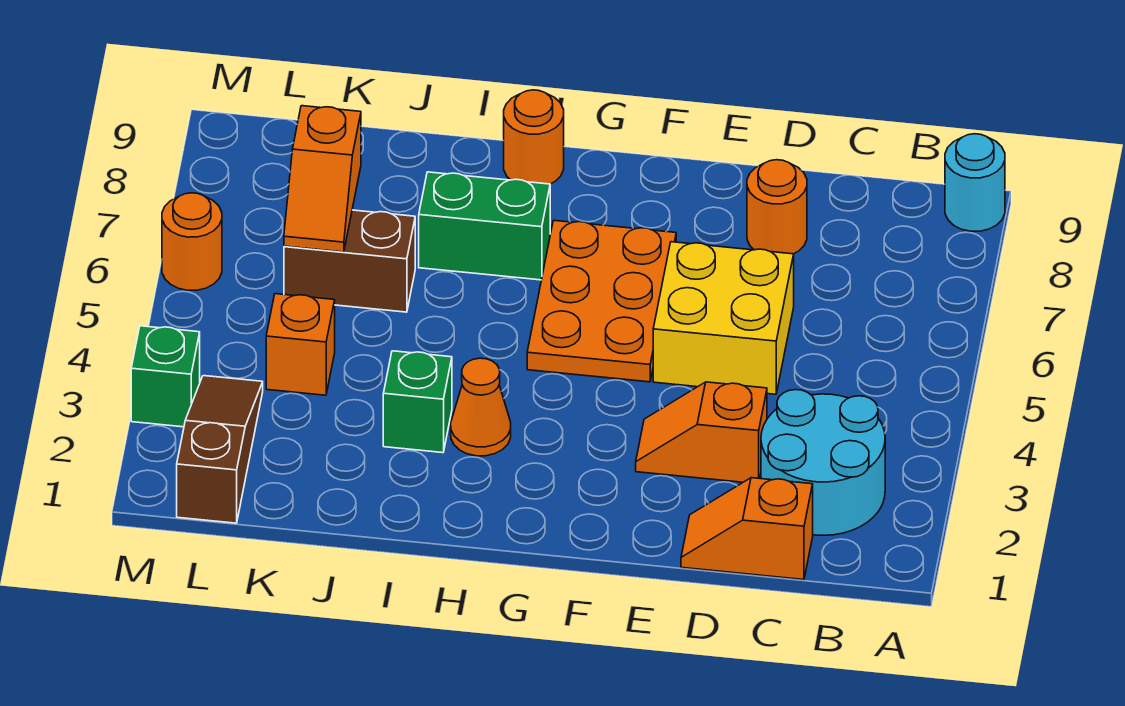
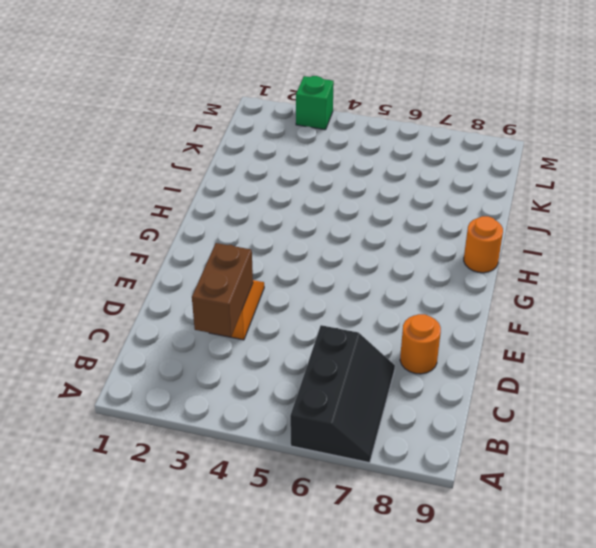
black 2x3 slope [290,325,395,463] -> none
brown 1x2 brick [192,243,253,337] -> brown 1x2 brick moved to [284,210,415,312]
none -> cyan 1x1 round brick [945,134,1005,231]
none -> cyan 2x2 round brick [761,390,885,535]
none -> orange 1x2 slope [681,478,813,580]

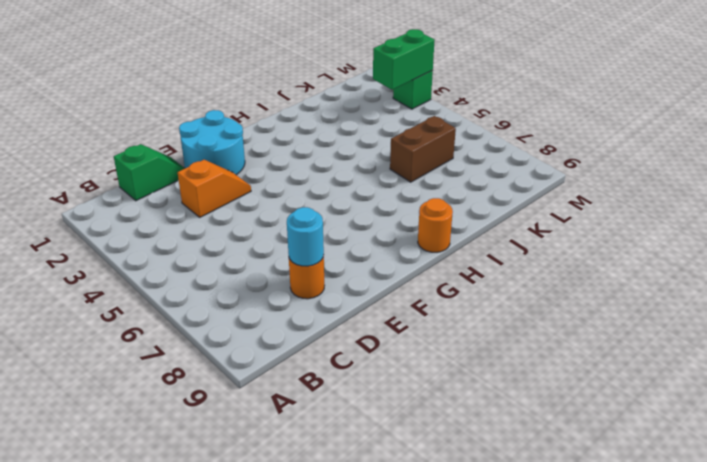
green 1x2 slope [114,144,185,201] -> orange 1x2 slope [681,478,813,580]
cyan 1x1 round brick [287,207,324,266] -> cyan 1x1 round brick moved to [945,134,1005,231]
cyan 2x2 round brick [179,110,245,175] -> cyan 2x2 round brick moved to [761,390,885,535]
green 1x2 brick [373,29,435,90] -> green 1x2 brick moved to [419,172,550,280]
none -> yellow 2x2 brick [653,242,794,394]
none -> orange 2x3 plate [527,220,676,382]
none -> orange 1x1 cone [451,358,511,456]

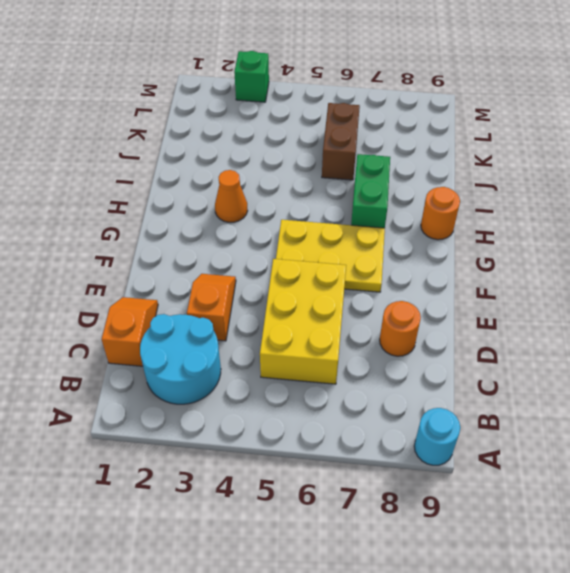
yellow 2x3 brick [260,259,346,384] -> yellow 2x2 brick [653,242,794,394]
yellow 2x3 plate [276,220,385,292] -> orange 2x3 plate [527,220,676,382]
none -> green 1x1 brick [383,351,452,453]
none -> orange 1x1 brick [266,294,335,395]
none -> brown 1x3 slope [177,376,263,523]

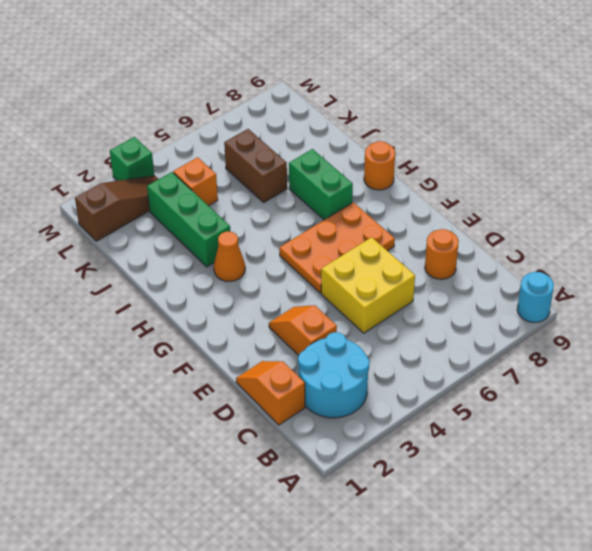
green 1x3 brick [147,172,230,267] -> green 1x1 brick [383,351,452,453]
none -> orange 1x1 round brick [162,193,222,290]
none -> orange 1x2 slope [284,106,361,252]

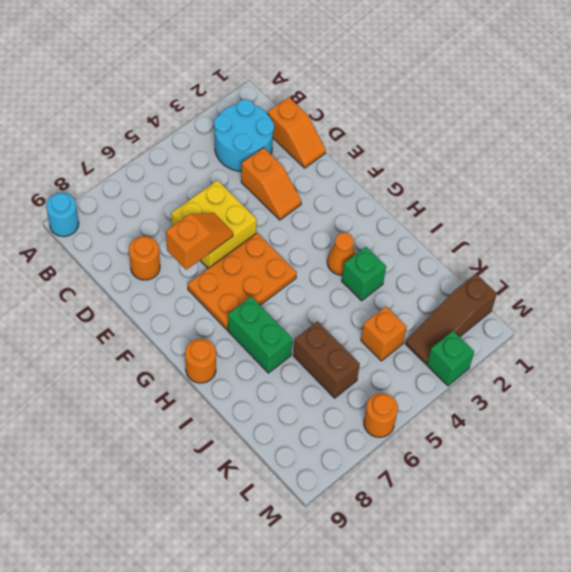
orange 1x2 slope [166,213,233,270] -> orange 1x2 slope moved to [284,106,361,252]

